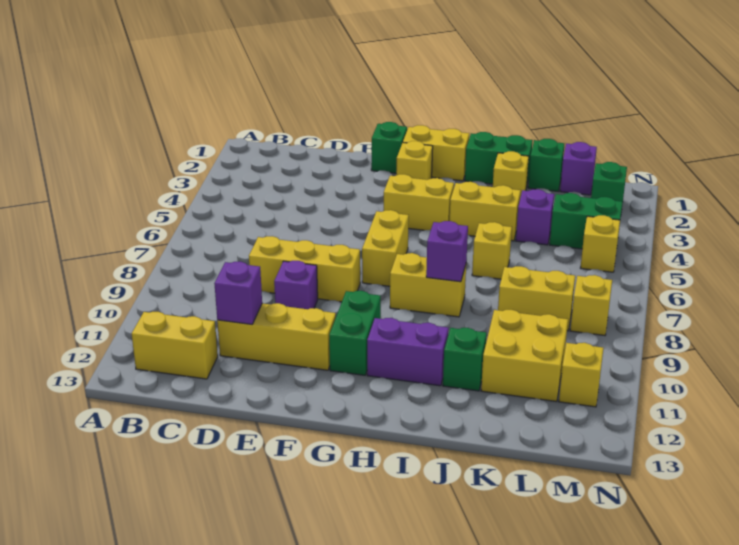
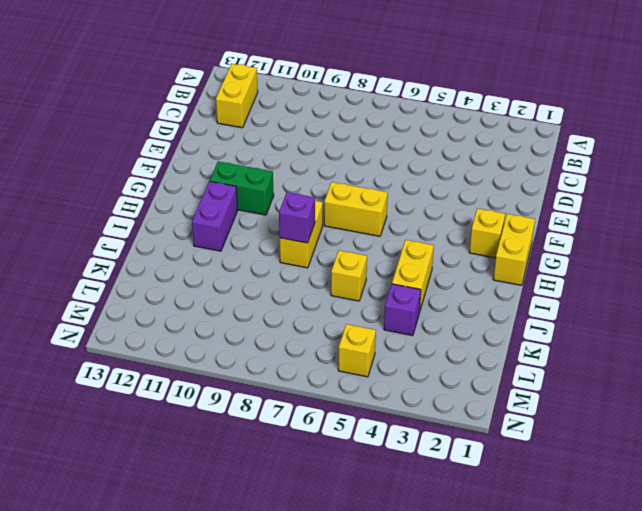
none -> yellow 1x3 brick [249,236,360,302]
none -> yellow 1x3 brick [217,303,336,370]
none -> purple 1x1 brick [274,261,318,309]

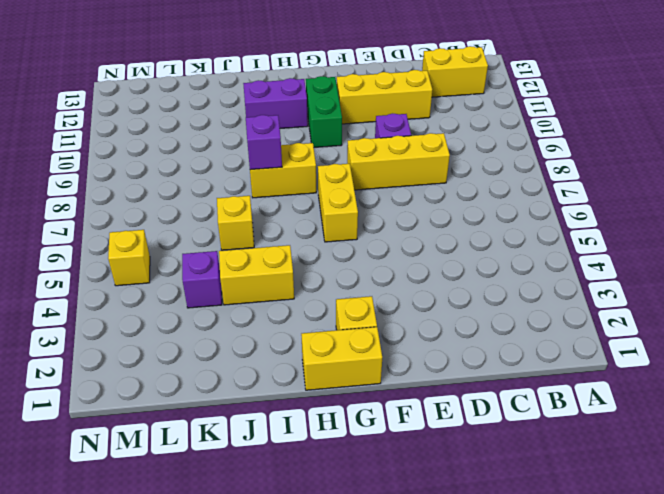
none -> green 1x1 brick [371,122,407,173]
none -> yellow 1x2 brick [383,174,454,230]
none -> green 1x2 brick [465,132,533,188]

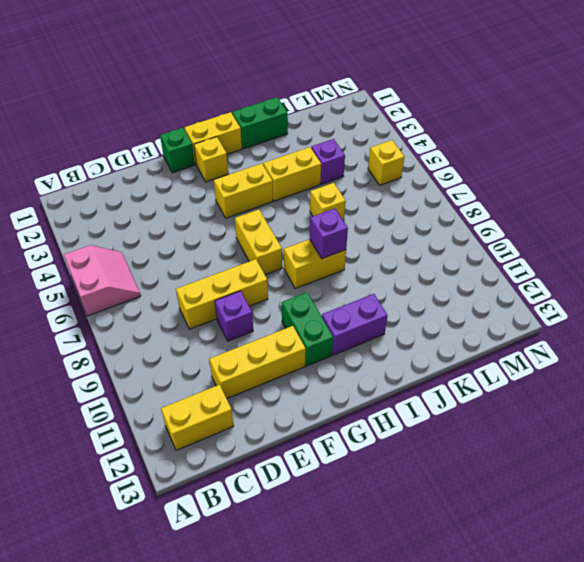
pink 2x2 slope [64,245,141,316] -> none
none -> yellow 1x1 brick [493,151,529,198]
none -> green 1x1 brick [443,328,487,391]
none -> green 1x1 brick [528,139,564,191]

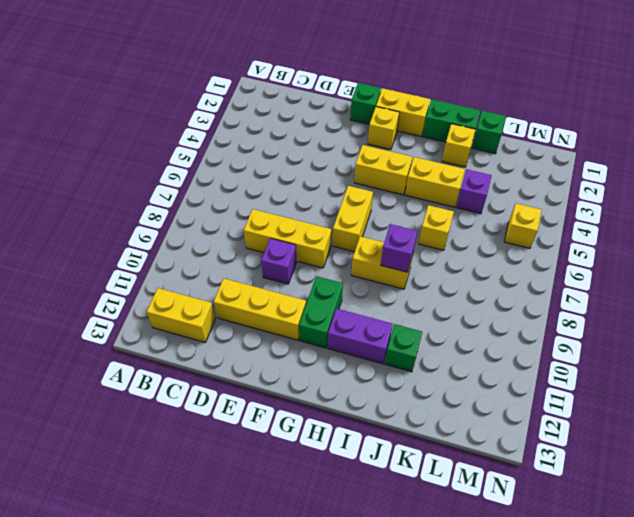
none -> yellow 1x2 brick [498,266,575,331]
none -> yellow 2x2 brick [481,310,568,402]
none -> purple 1x1 brick [560,142,597,195]

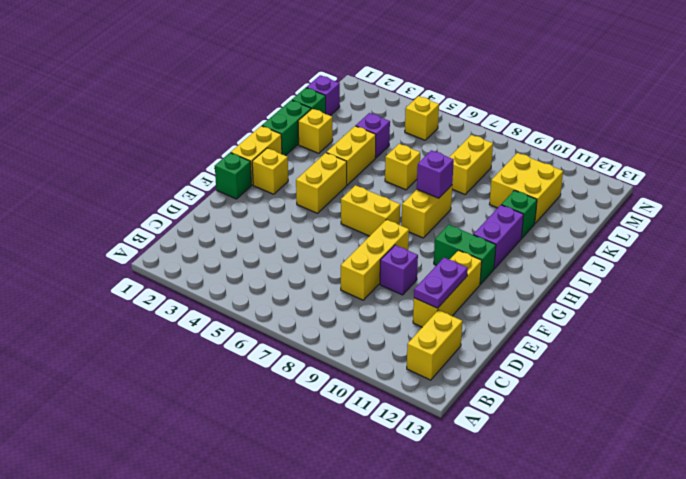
purple 1x2 plate [414,258,468,308] -> purple 1x1 brick [214,262,262,324]
none -> green 1x2 brick [550,193,623,249]
none -> green 1x1 brick [591,162,627,212]
none -> yellow 1x1 brick [570,275,612,336]

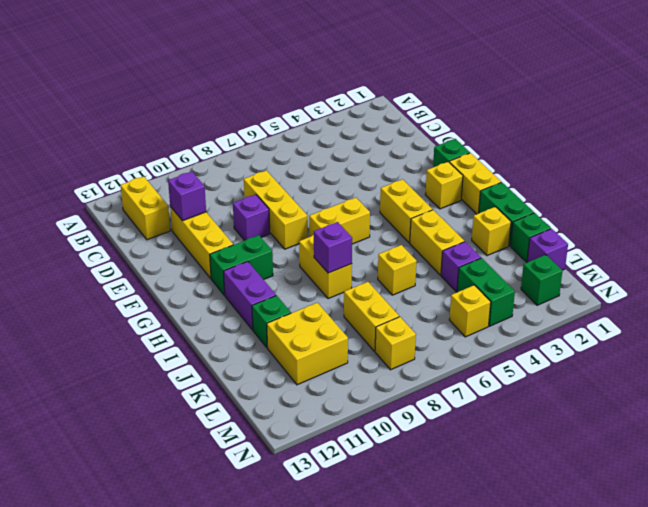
none -> yellow 1x1 brick [559,343,603,407]

